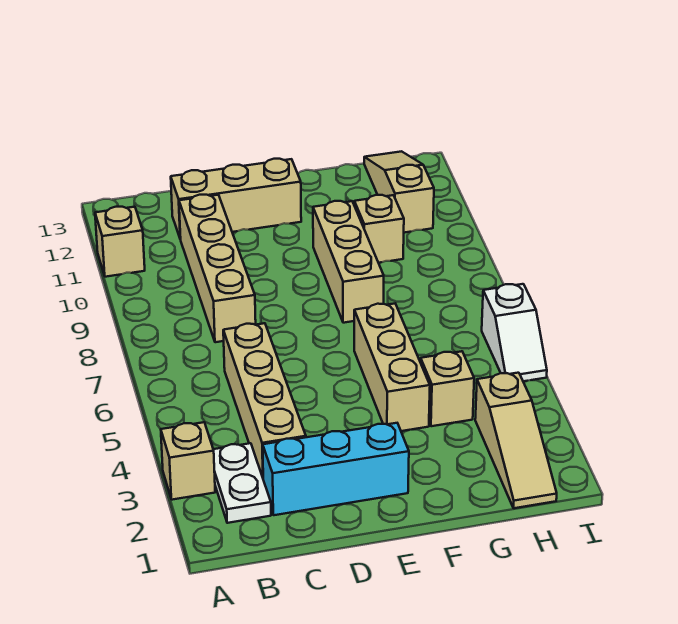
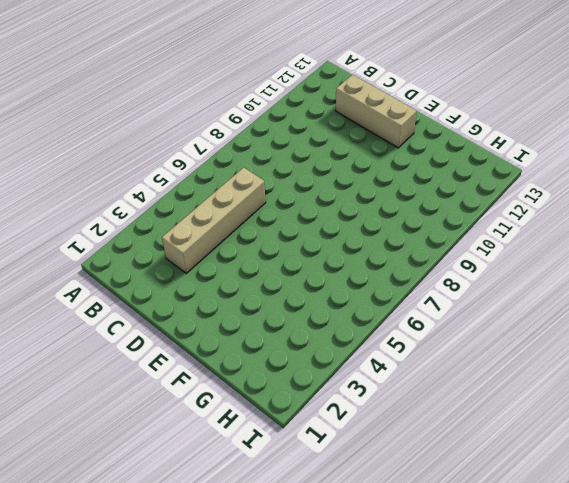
none -> tan 1x1 brick [161,422,215,500]
none -> tan 1x1 brick [95,207,145,277]
none -> white 1x2 plate [213,443,271,523]

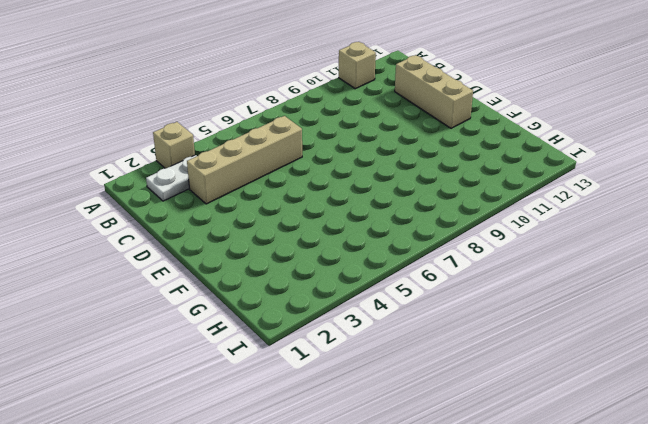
none -> cyan 1x3 brick [263,423,409,515]
none -> tan 1x4 brick [179,195,256,342]
none -> tan 1x3 brick [354,304,430,431]

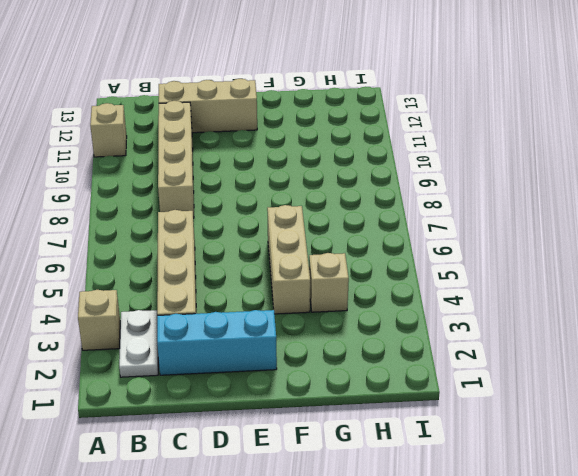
none -> tan 1x3 brick [313,201,384,323]
none -> tan 1x1 brick [354,195,404,263]
none -> tan 1x3 slope [475,373,557,508]

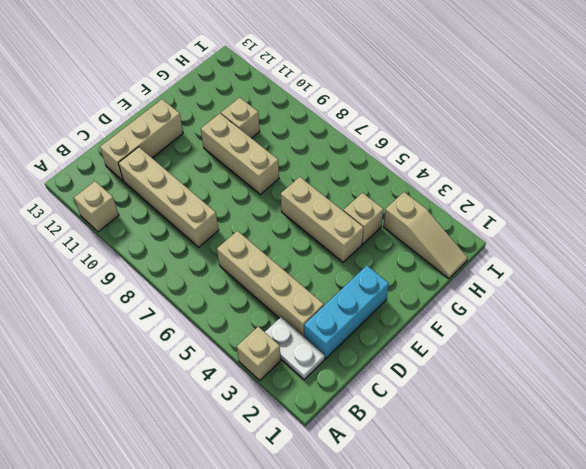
none -> tan 1x3 slope [364,151,434,233]
none -> white 1x2 slope [482,284,547,381]

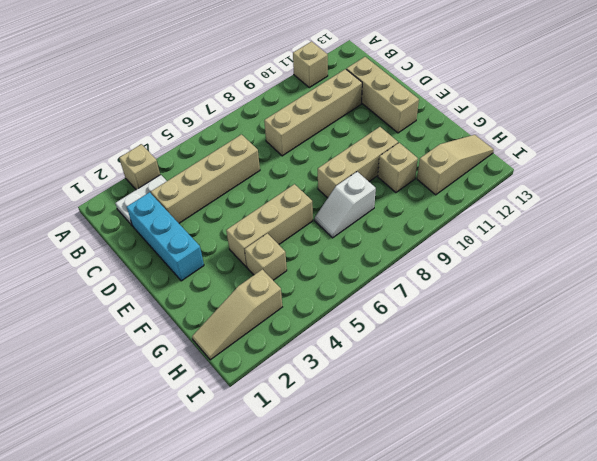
white 1x2 slope [315,172,376,238] -> white 1x2 slope moved to [482,284,547,381]

